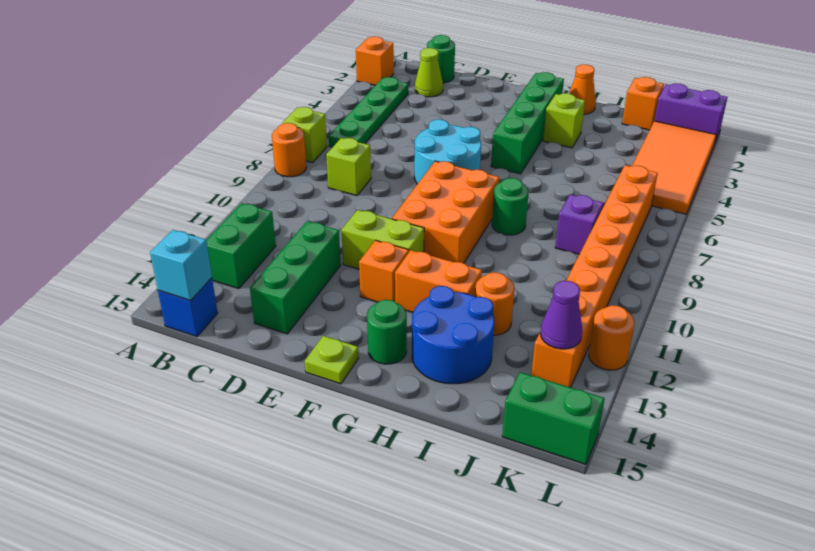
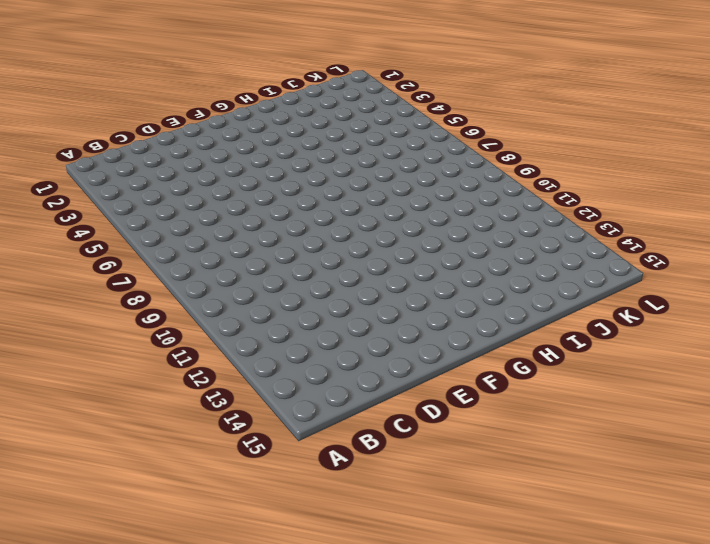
none -> orange 1x1 brick [356,36,394,85]
none -> lime 1x1 brick [283,107,327,162]
none -> orange 1x1 round brick [272,123,306,177]
none -> green 1x4 plate [329,77,408,147]

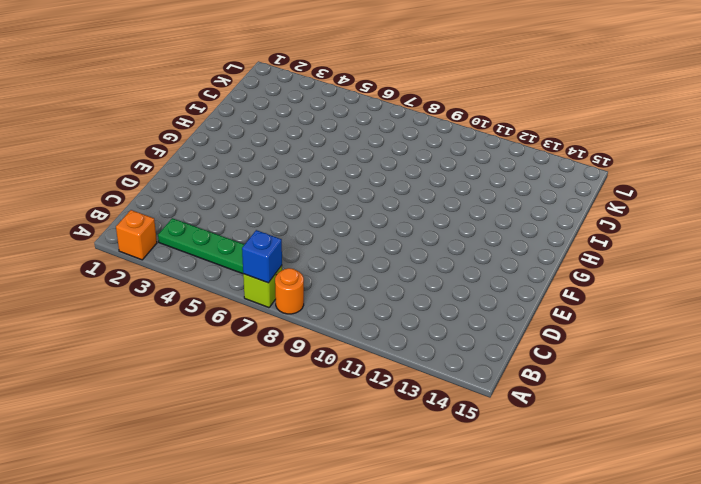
blue 1x1 brick [242,230,282,283] -> blue 1x1 brick moved to [158,278,218,337]
none -> green 1x2 brick [206,203,276,289]
none -> green 1x1 round brick [427,35,455,83]
none -> lime 1x1 cone [415,48,443,97]
none -> lime 1x1 brick [326,138,371,196]

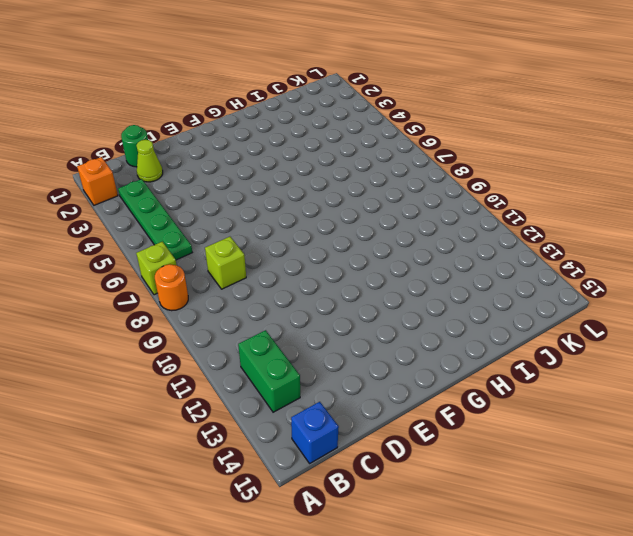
none -> green 1x3 brick [250,221,341,334]
none -> cyan 2x2 round brick [414,119,481,184]
none -> lime 1x2 brick [341,210,424,269]
none -> orange 2x3 brick [392,161,499,263]

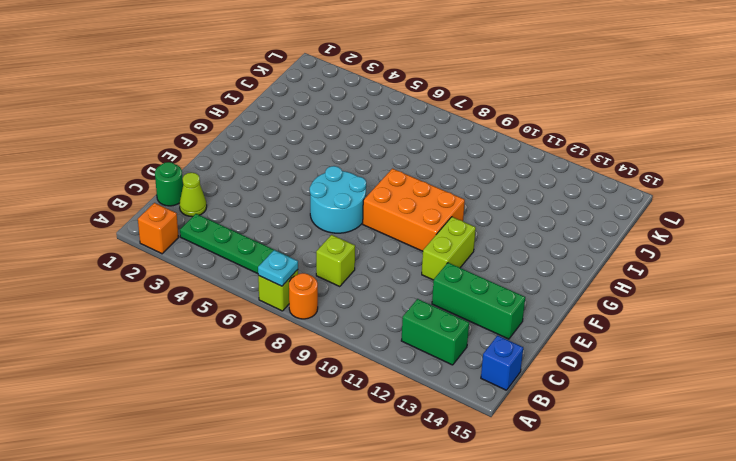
cyan 1x1 plate [258,250,298,286] -> none
none -> orange 1x1 brick [359,240,409,302]
none -> lime 1x1 plate [305,336,359,384]
none -> green 1x4 brick [491,72,564,174]
none -> orange 1x2 brick [395,250,482,312]

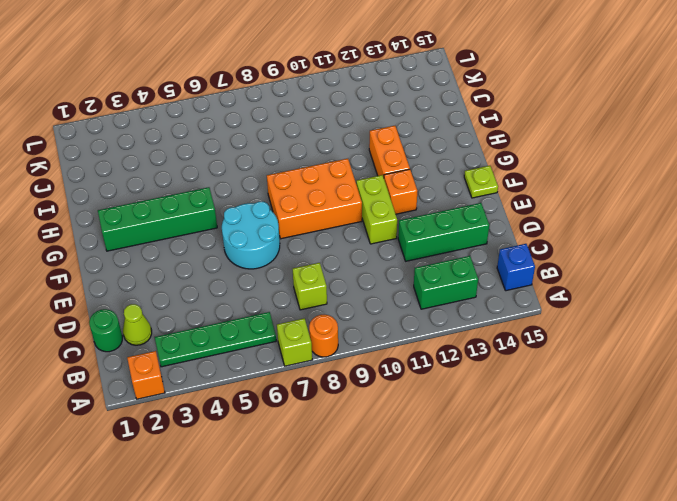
none -> green 1x1 round brick [367,300,407,364]
none -> orange 1x1 cone [569,64,596,114]
none -> lime 1x1 brick [543,93,585,148]
none -> green 1x1 round brick [492,178,529,235]

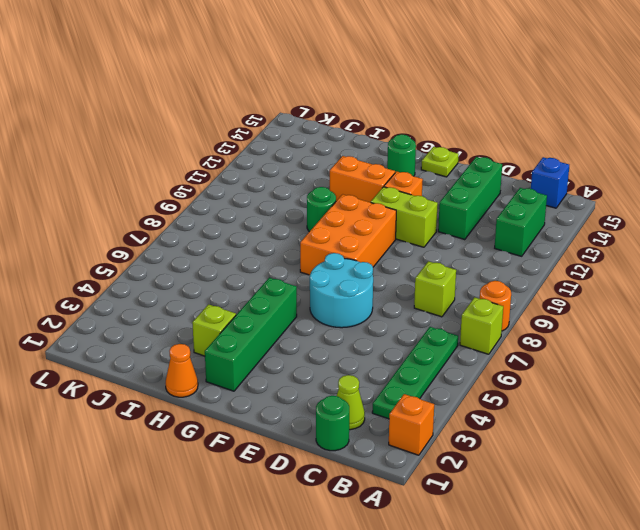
green 1x1 round brick [307,187,336,232] -> green 1x1 round brick moved to [492,178,529,235]
none -> blue 2x2 round brick [412,286,494,384]
none -> orange 1x1 round brick [475,272,514,335]
none -> orange 1x1 brick [622,77,664,130]
none -> purple 1x1 brick [555,194,604,254]

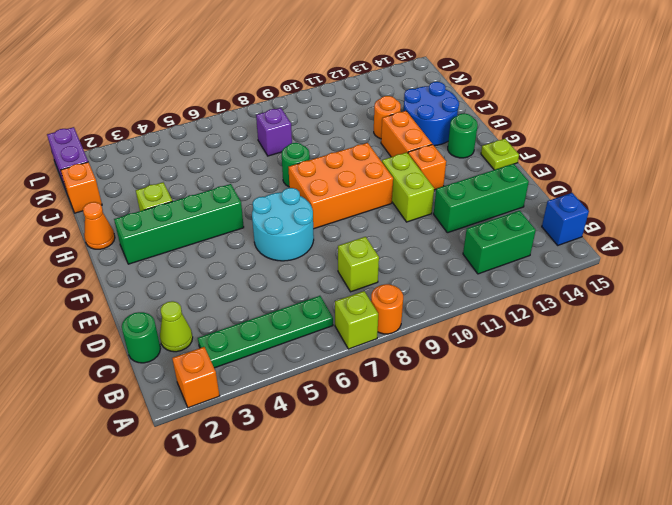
none -> orange 2x4 tile [632,121,716,214]
none -> orange 1x8 brick [531,165,658,387]
none -> green 1x2 brick [502,372,605,464]
none -> orange 1x1 round brick [589,305,635,370]

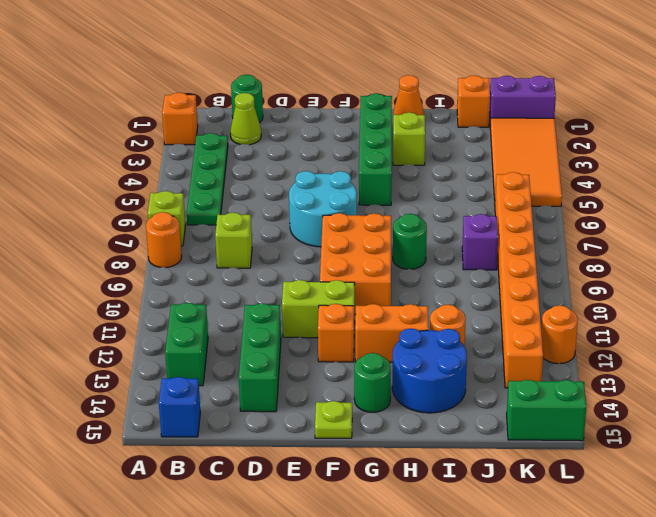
none -> cyan 1x1 brick [150,230,212,301]
none -> purple 1x1 cone [540,281,582,349]

